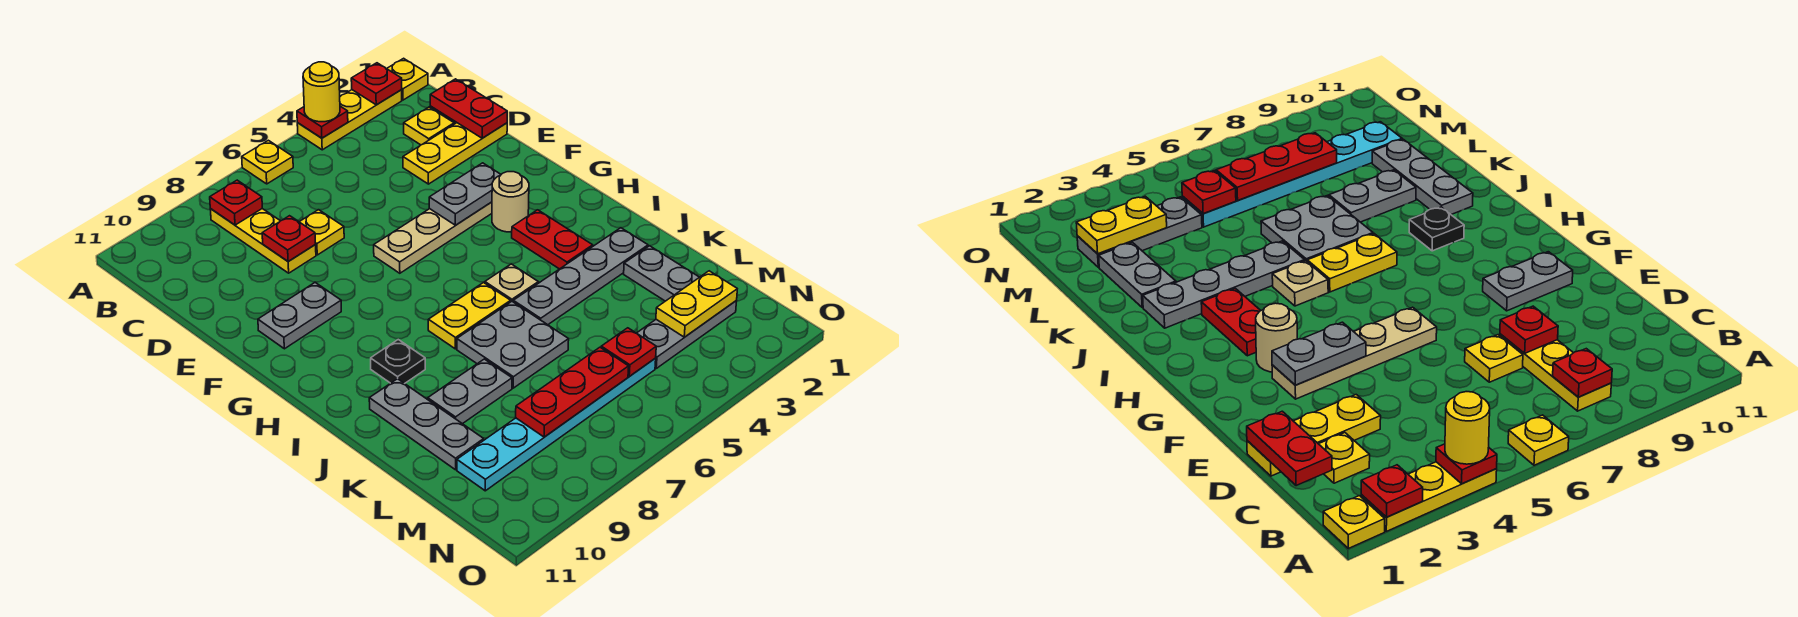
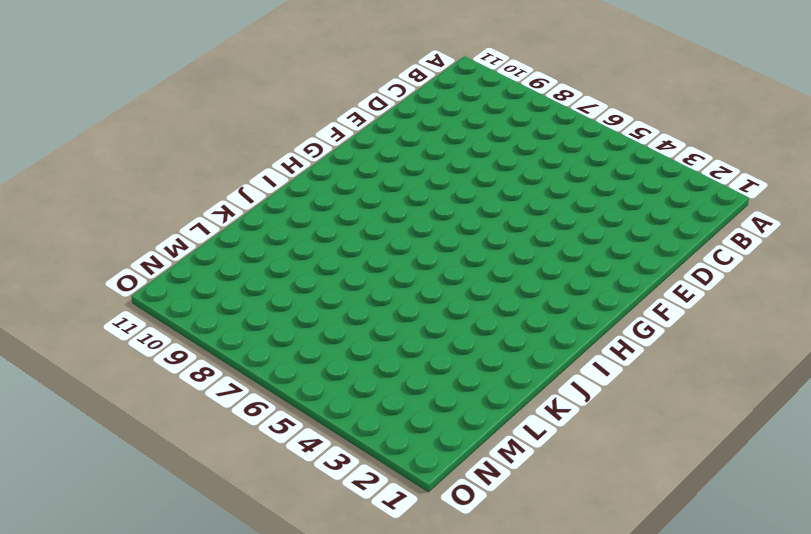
none -> yellow 1x1 plate [387,58,428,100]
none -> yellow 1x3 plate [297,90,402,150]
none -> yellow 1x1 plate [242,140,293,184]
none -> yellow 1x3 plate [210,209,316,273]

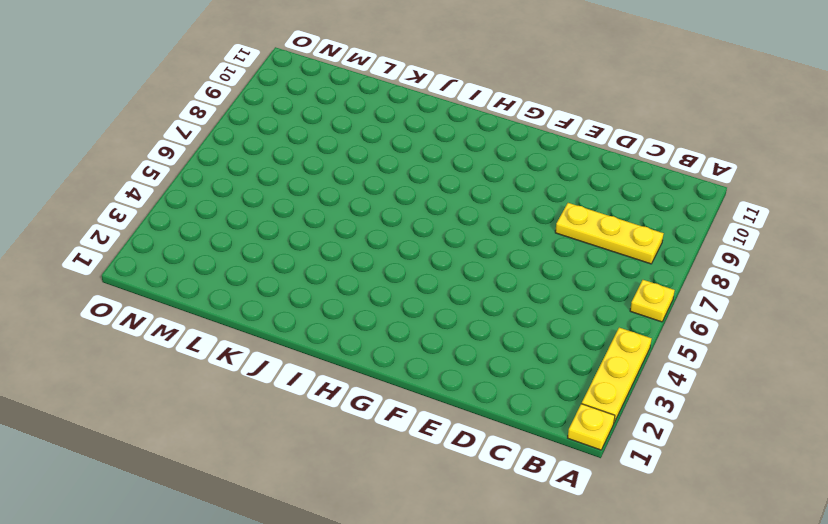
none -> yellow 1x1 plate [404,107,454,145]
none -> yellow 1x3 plate [403,123,507,184]
none -> yellow 1x1 plate [300,210,344,255]
none -> tan 1x4 plate [374,202,492,273]

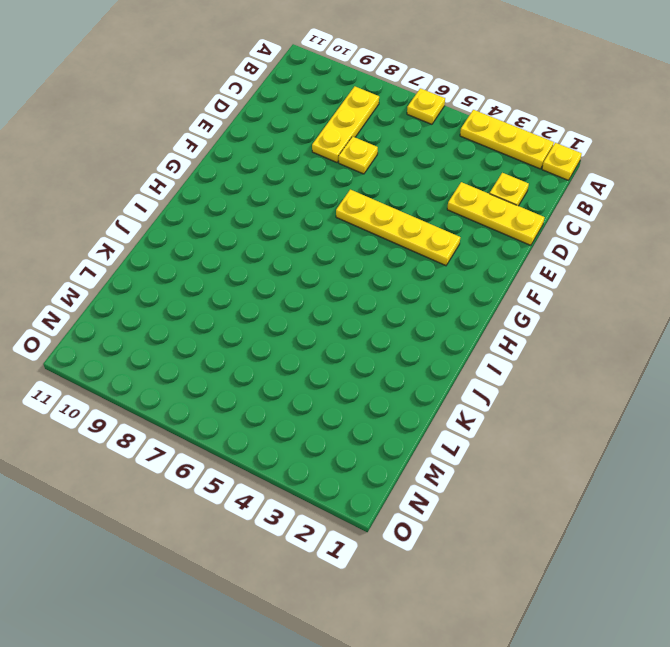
yellow 1x4 plate [336,190,460,266] -> tan 1x4 plate [374,202,492,273]
none -> grey 1x2 plate [258,283,341,349]
none -> tan 1x1 round brick [492,172,529,232]
none -> red 1x2 plate [512,210,593,269]
none -> tan 1x1 plate [485,264,538,302]

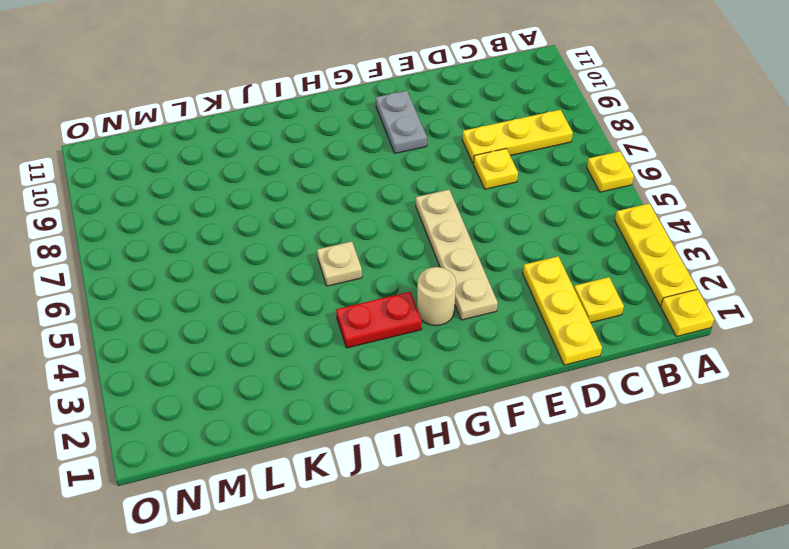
none -> yellow 1x2 plate [428,283,511,349]
none -> black 1x1 plate [371,340,425,384]
none -> grey 1x4 plate [513,228,648,325]
none -> grey 2x2 plate [457,302,569,388]

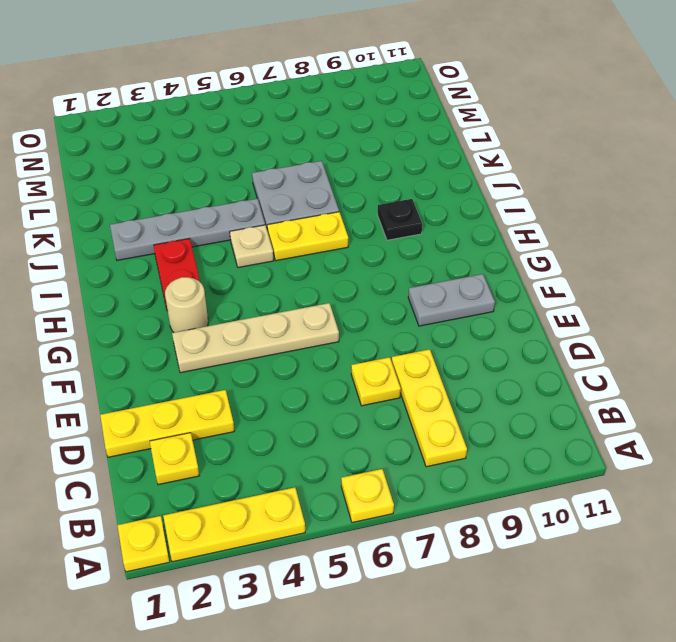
none -> grey 1x3 plate [369,379,484,470]
none -> grey 1x2 plate [624,246,699,301]
none -> grey 1x2 plate [428,359,512,424]
none -> grey 1x3 plate [637,301,737,368]

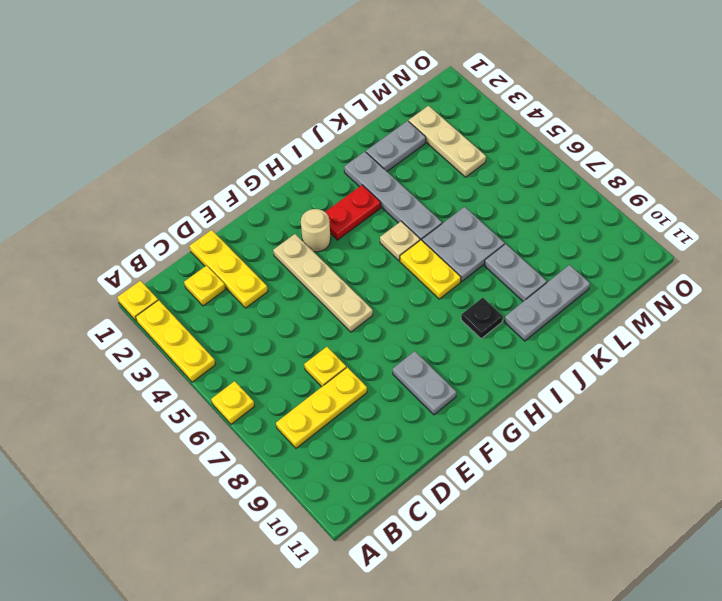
tan 1x3 plate [409,106,486,177] -> grey 1x3 plate [637,301,737,368]
none -> cyan 1x6 plate [457,358,656,491]
none -> red 1x1 plate [351,63,402,105]
none -> red 1x1 plate [297,106,348,138]
none -> red 1x1 plate [210,180,262,225]

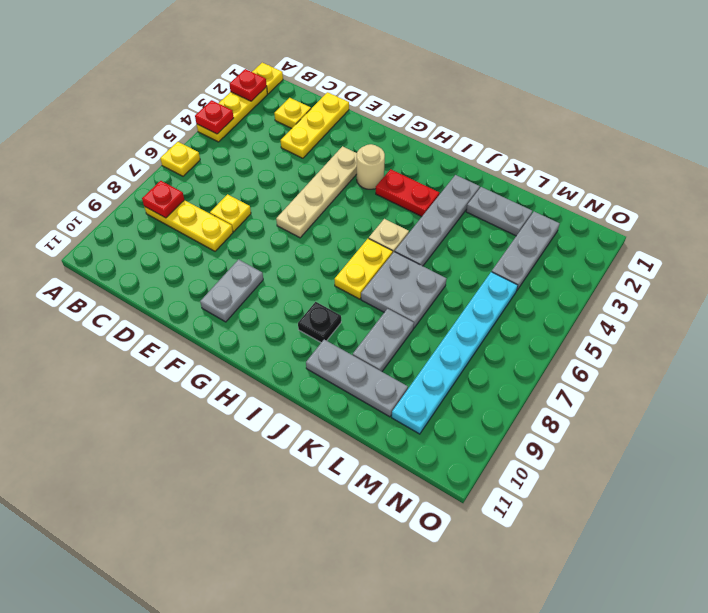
none -> red 1x2 plate [430,79,507,138]
none -> red 1x1 plate [262,216,316,261]
none -> grey 1x2 plate [429,163,501,225]
none -> yellow 1x2 plate [656,271,737,337]

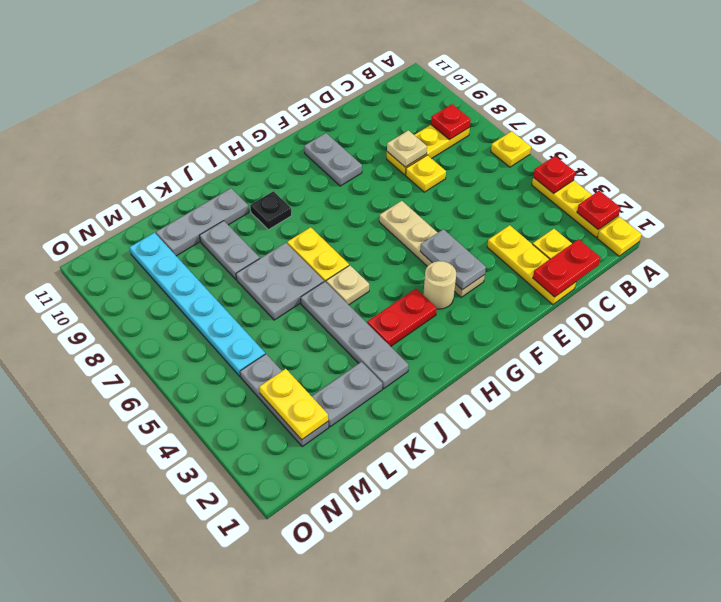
tan 1x1 plate [387,130,427,167] -> red 1x1 plate [262,216,316,261]
none -> red 1x1 plate [601,328,656,376]
none -> red 1x3 plate [516,347,629,437]
none -> yellow 1x1 round brick [303,62,340,122]

